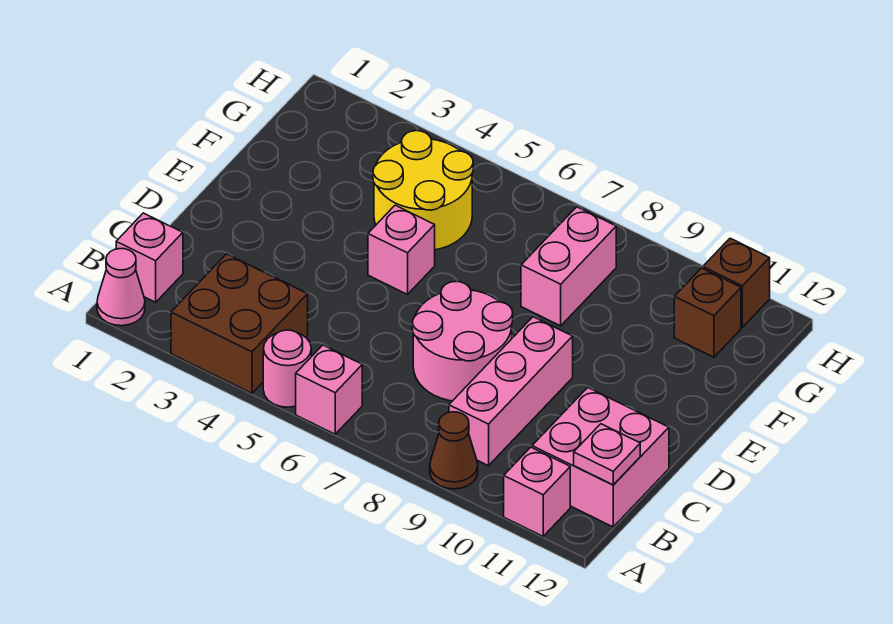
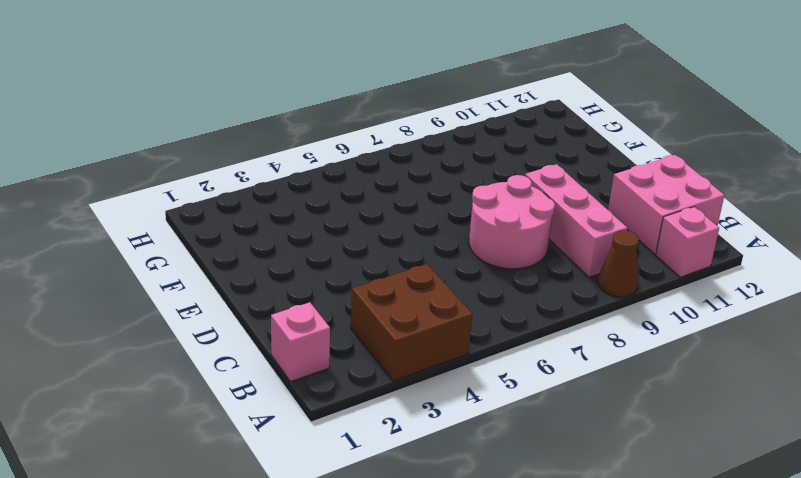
none -> pink 1x1 cone [97,249,145,326]
none -> pink 1x1 round brick [263,330,311,407]
none -> pink 1x1 brick [296,345,362,434]

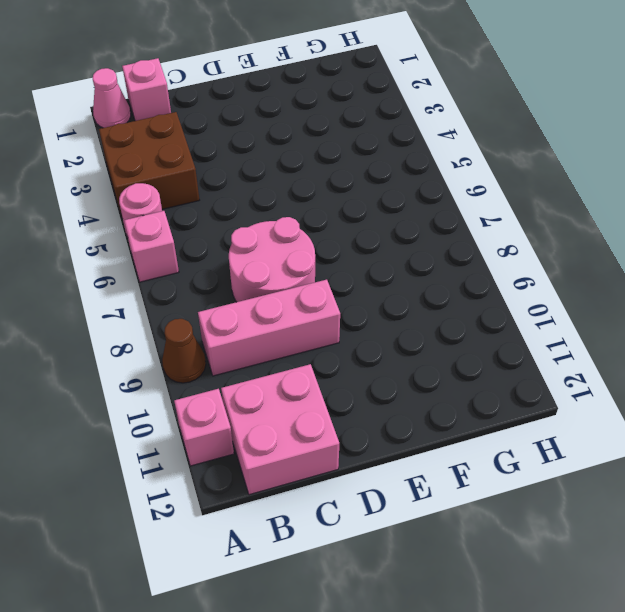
none -> pink 1x1 brick [368,205,435,294]
none -> yellow 2x2 round brick [373,131,473,250]
none -> pink 1x2 brick [521,207,616,326]

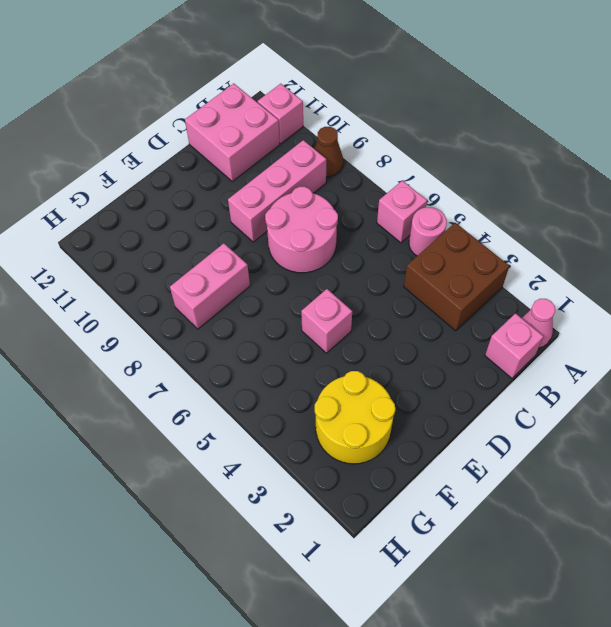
yellow 2x2 round brick [315,371,395,464] -> yellow 2x2 round brick moved to [373,131,473,250]
none -> brown 1x1 brick [674,268,741,357]
none -> brown 1x1 brick [703,238,770,327]
none -> pink 1x1 plate [574,424,640,485]

